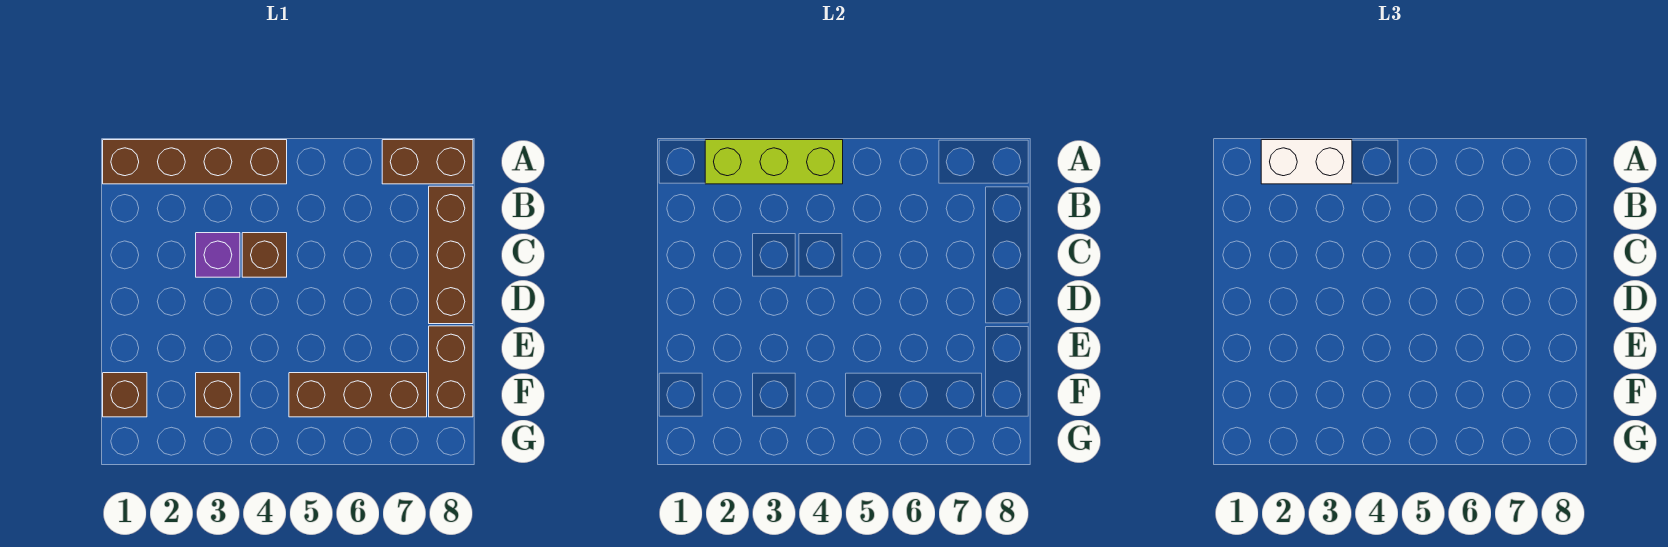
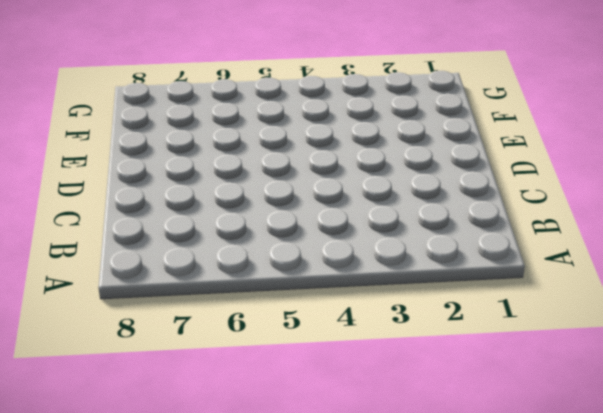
none -> brown 1x4 brick [103,140,287,184]
none -> brown 1x2 brick [382,140,473,184]

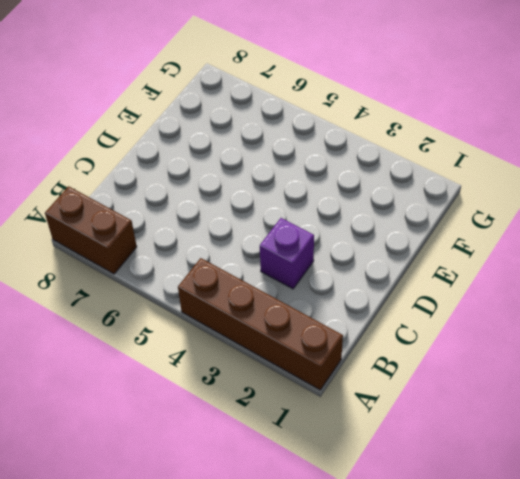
none -> brown 1x3 brick [429,186,473,324]
none -> brown 1x1 brick [242,233,287,277]

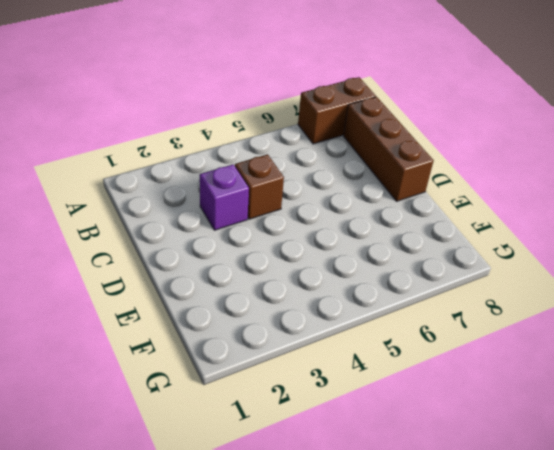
none -> brown 1x4 brick [103,140,287,184]
none -> brown 1x2 brick [429,326,473,417]

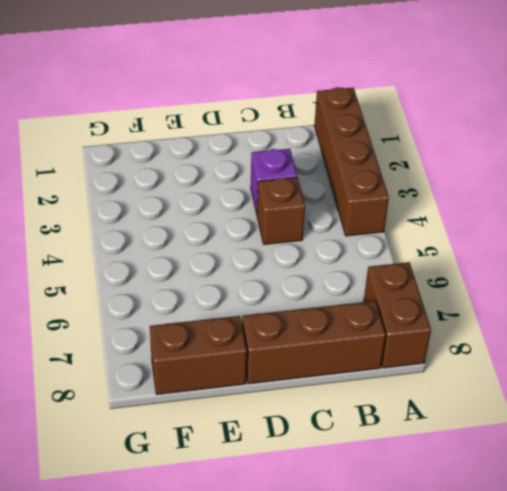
none -> brown 1x1 brick [103,373,147,417]
none -> brown 1x1 brick [196,373,240,417]

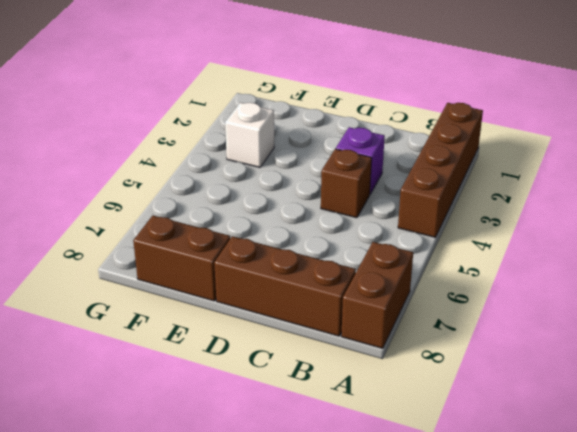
white 1x1 brick [225,103,274,167] -> brown 1x1 brick [196,373,240,417]
none -> brown 1x1 brick [103,373,147,417]
none -> brown 1x3 brick [289,373,427,417]

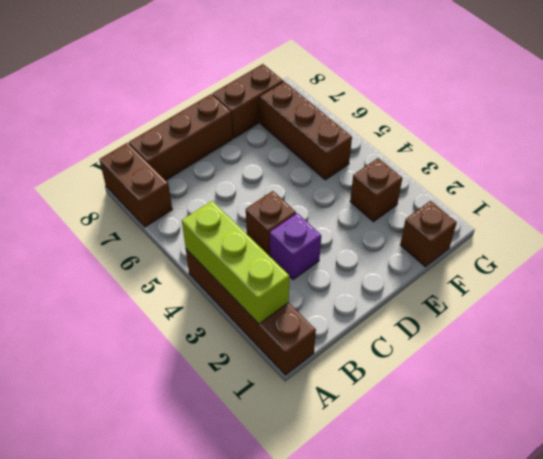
none -> white 1x2 brick [1261,140,1352,184]

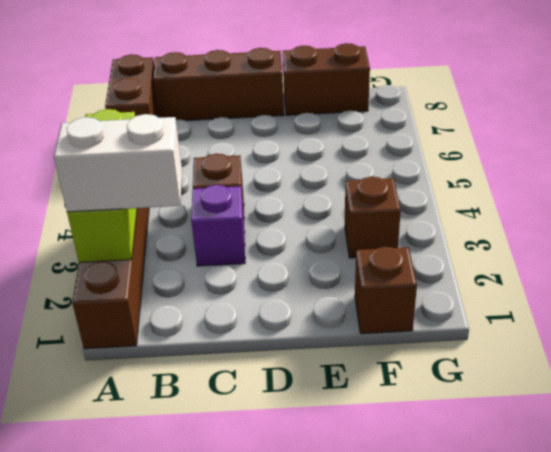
white 1x2 brick [54,114,182,212] -> white 1x2 brick turned to [1261,140,1352,184]
none -> brown 1x3 brick [289,373,427,417]

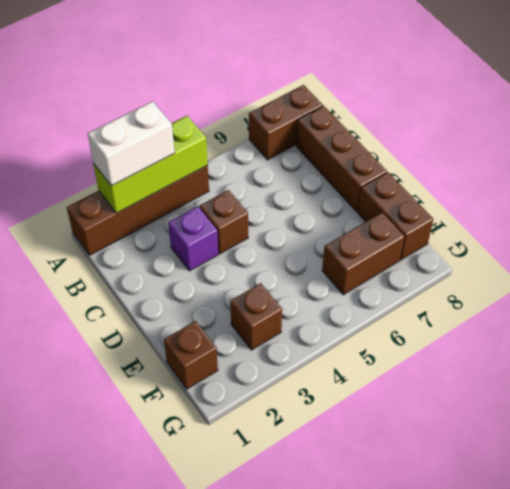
brown 1x2 brick [322,212,405,295] -> brown 1x3 brick [289,373,427,417]

